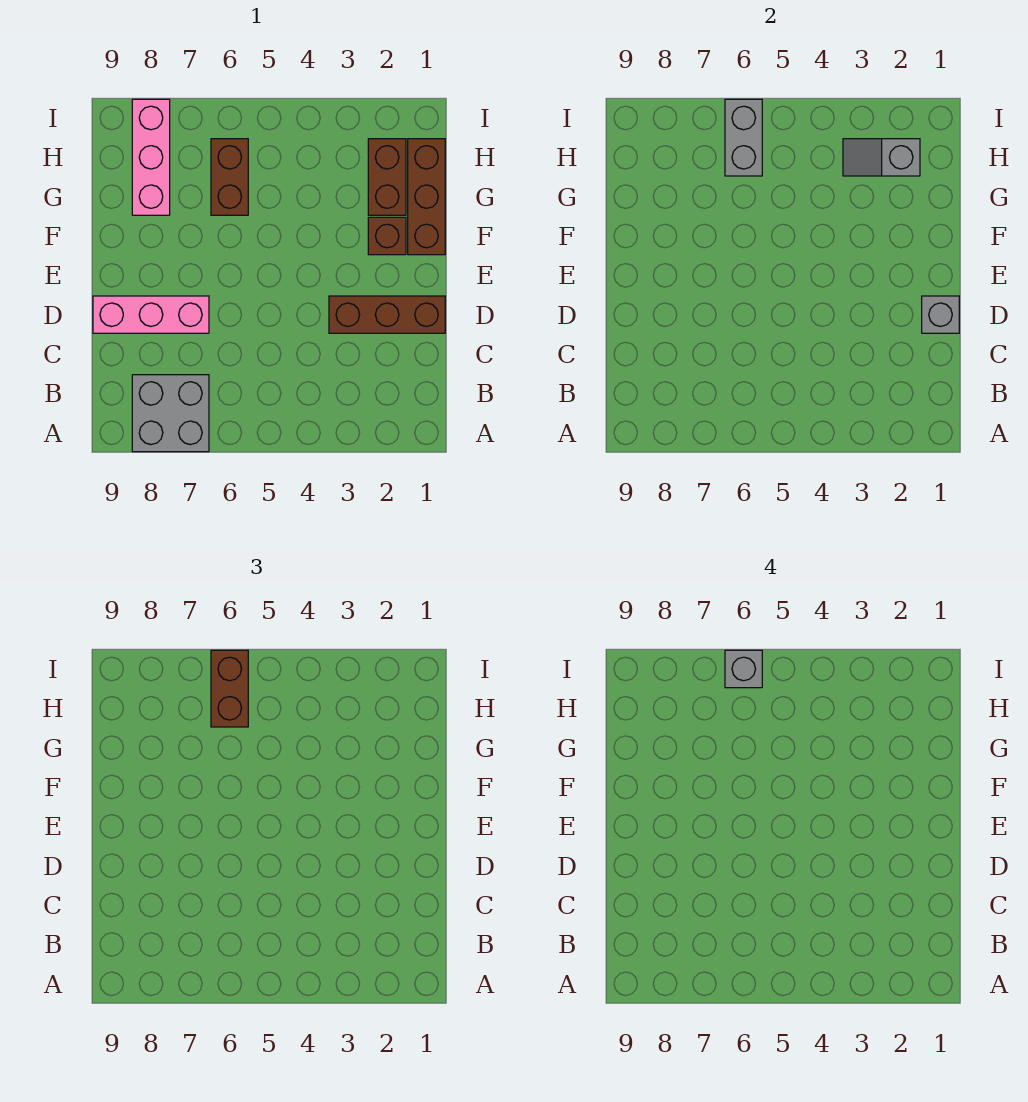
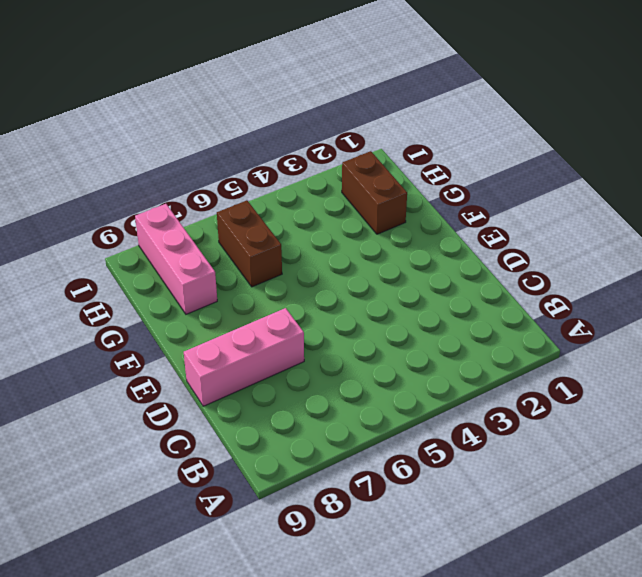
none -> grey 2x2 brick [132,375,209,452]
none -> brown 1x3 brick [329,296,445,333]
none -> brown 1x3 brick [408,139,445,255]

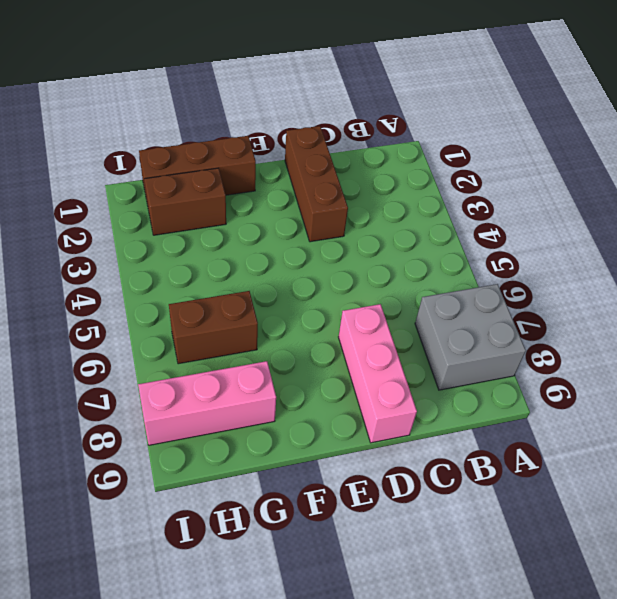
none -> brown 1x1 brick [368,217,406,255]
none -> grey 1x1 brick [922,296,959,333]
none -> grey 1x2 slope [843,139,920,176]

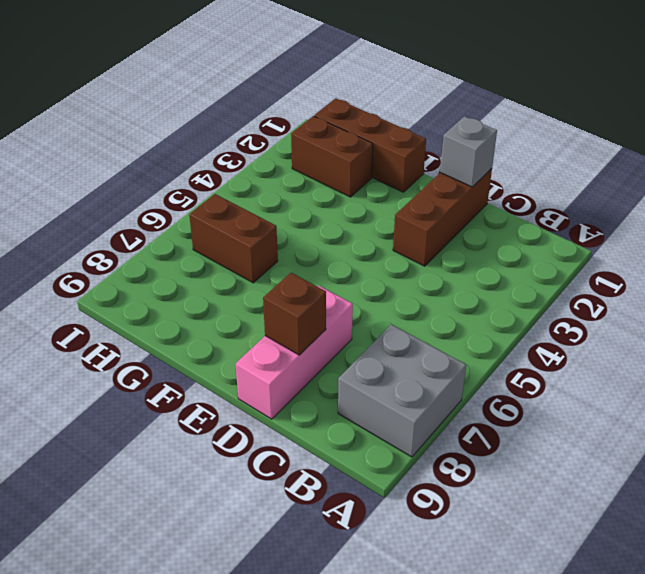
brown 1x1 brick [263,273,326,355] -> brown 1x1 brick moved to [368,217,406,255]
none -> pink 1x3 brick [132,99,170,215]
none -> grey 1x2 slope [843,139,920,176]
none -> grey 1x2 brick [725,99,762,176]

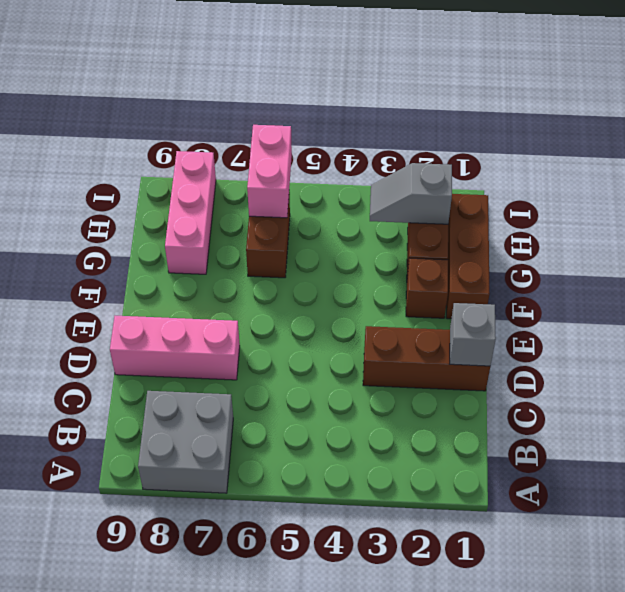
pink 1x2 brick [247,125,292,218] -> grey 1x2 brick [725,99,762,176]
none -> brown 1x2 brick [211,650,248,727]
none -> grey 1x1 brick [725,650,762,688]

